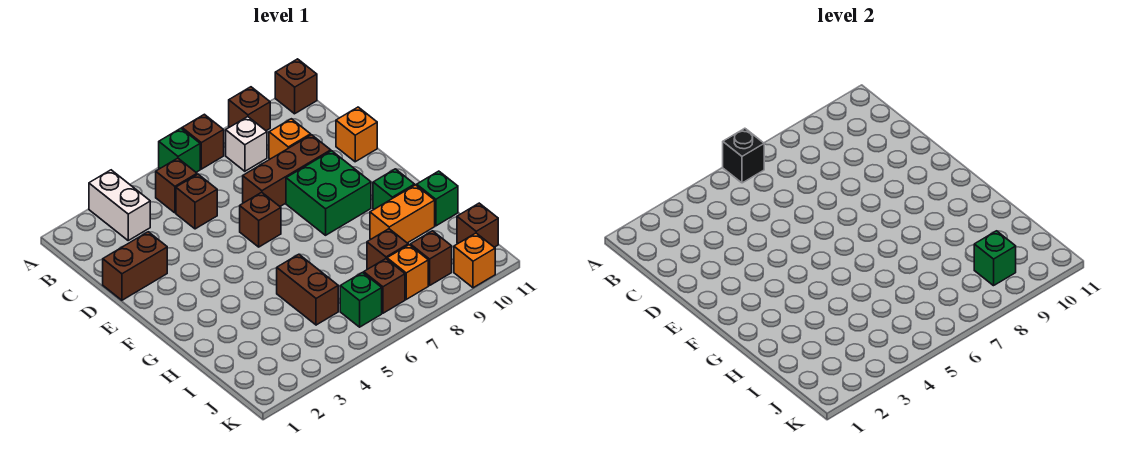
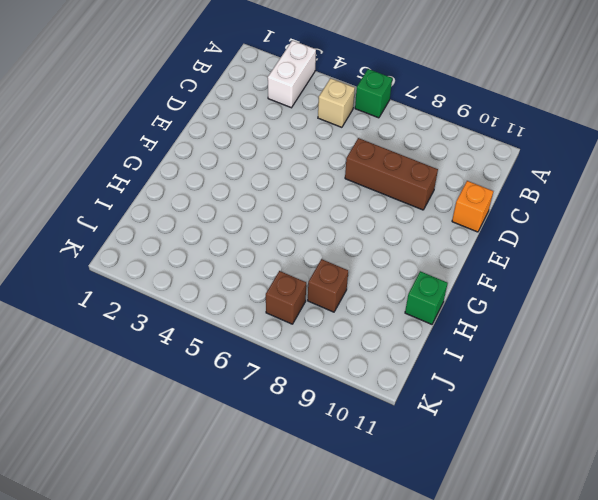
tan 1x1 brick [318,78,355,127] -> brown 1x1 brick [156,158,197,213]
none -> brown 1x1 brick [182,114,224,169]
none -> brown 1x1 brick [229,87,270,131]
none -> brown 1x1 brick [275,59,317,114]

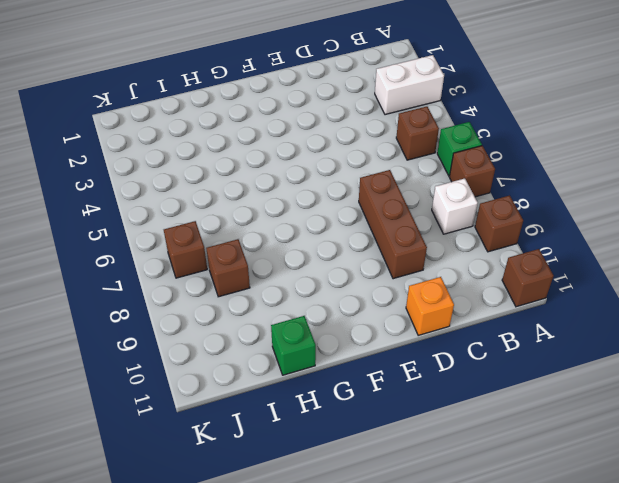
none -> brown 1x1 brick [176,174,217,229]
none -> orange 1x1 brick [269,119,311,159]
none -> brown 1x2 brick [103,232,167,300]

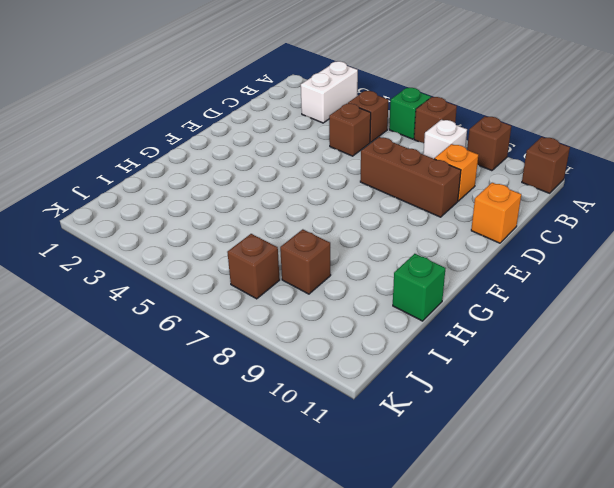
none -> brown 1x2 brick [103,232,167,300]
none -> brown 1x1 brick [240,192,281,247]
none -> green 2x2 brick [286,151,371,235]

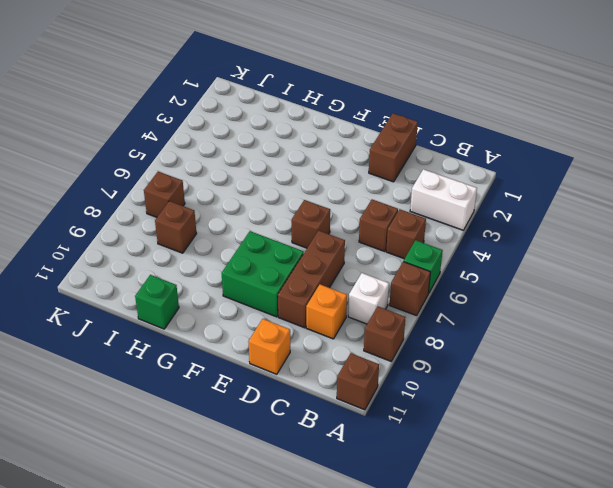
none -> green 1x1 brick [373,169,415,209]
none -> brown 1x2 brick [277,254,338,325]
none -> orange 1x2 brick [370,185,435,243]

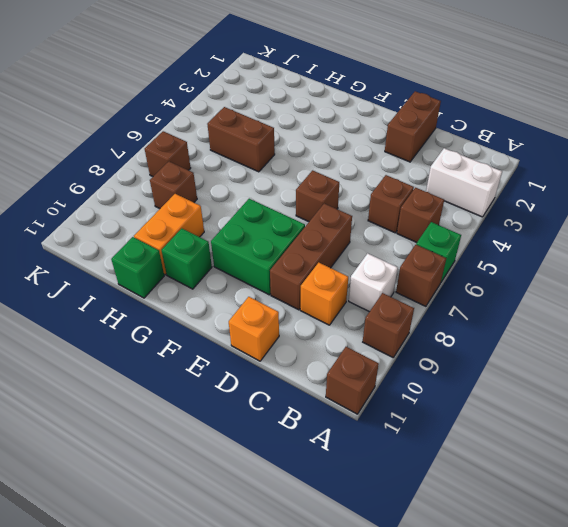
none -> green 1x1 brick [340,273,382,327]
none -> orange 1x1 brick [387,245,428,299]
none -> brown 1x1 brick [410,231,452,286]

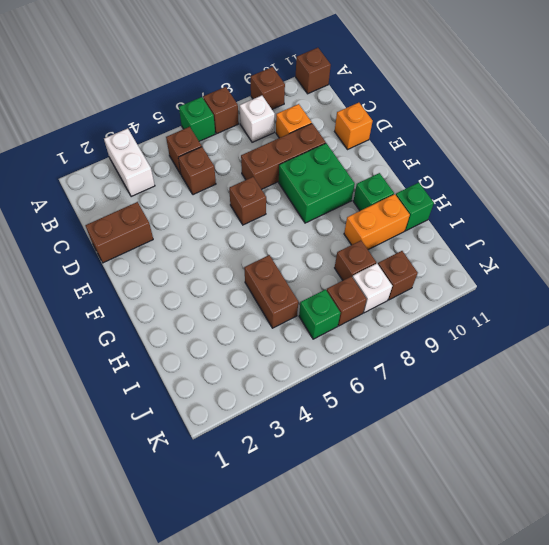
white 1x1 brick [352,264,392,313] -> orange 1x1 brick [387,245,428,299]
none -> brown 1x1 brick [457,203,498,247]
none -> orange 1x1 brick [454,233,495,288]
none -> black 1x1 brick [723,128,764,183]

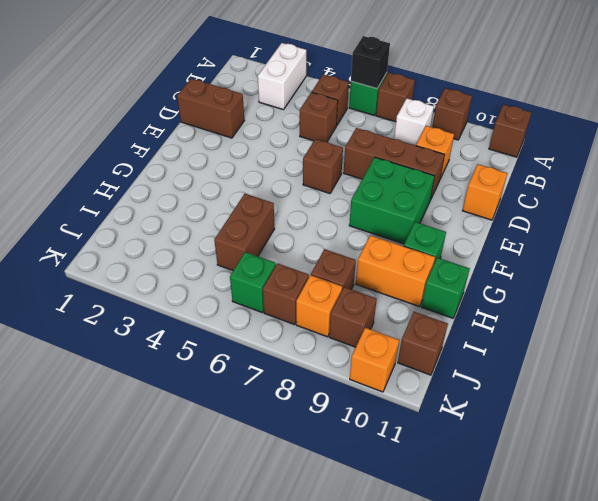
none -> green 1x1 brick [974,231,1016,286]

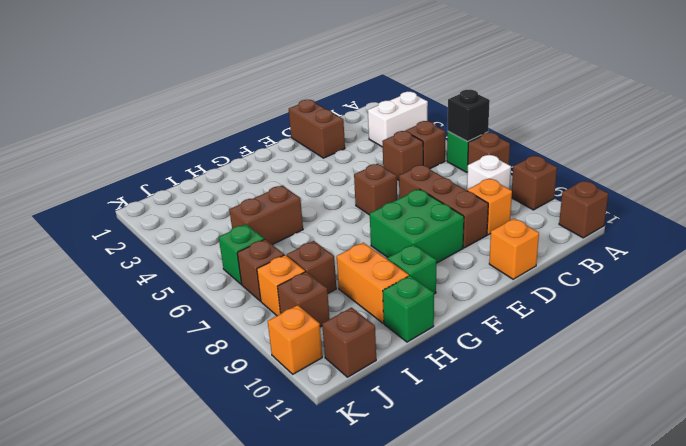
none -> green 1x1 brick [974,231,1016,286]

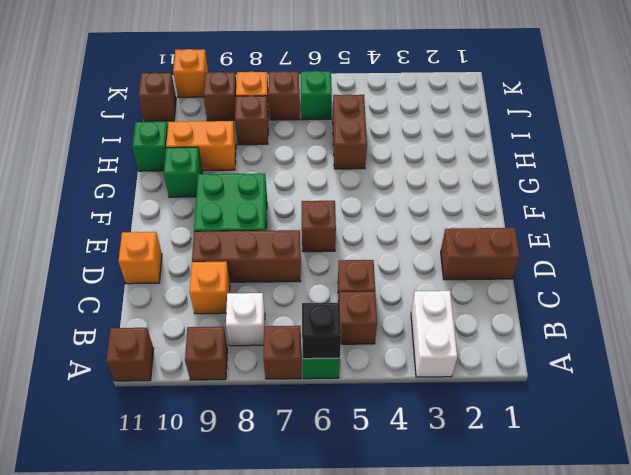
none -> green 1x1 brick [974,231,1016,286]

